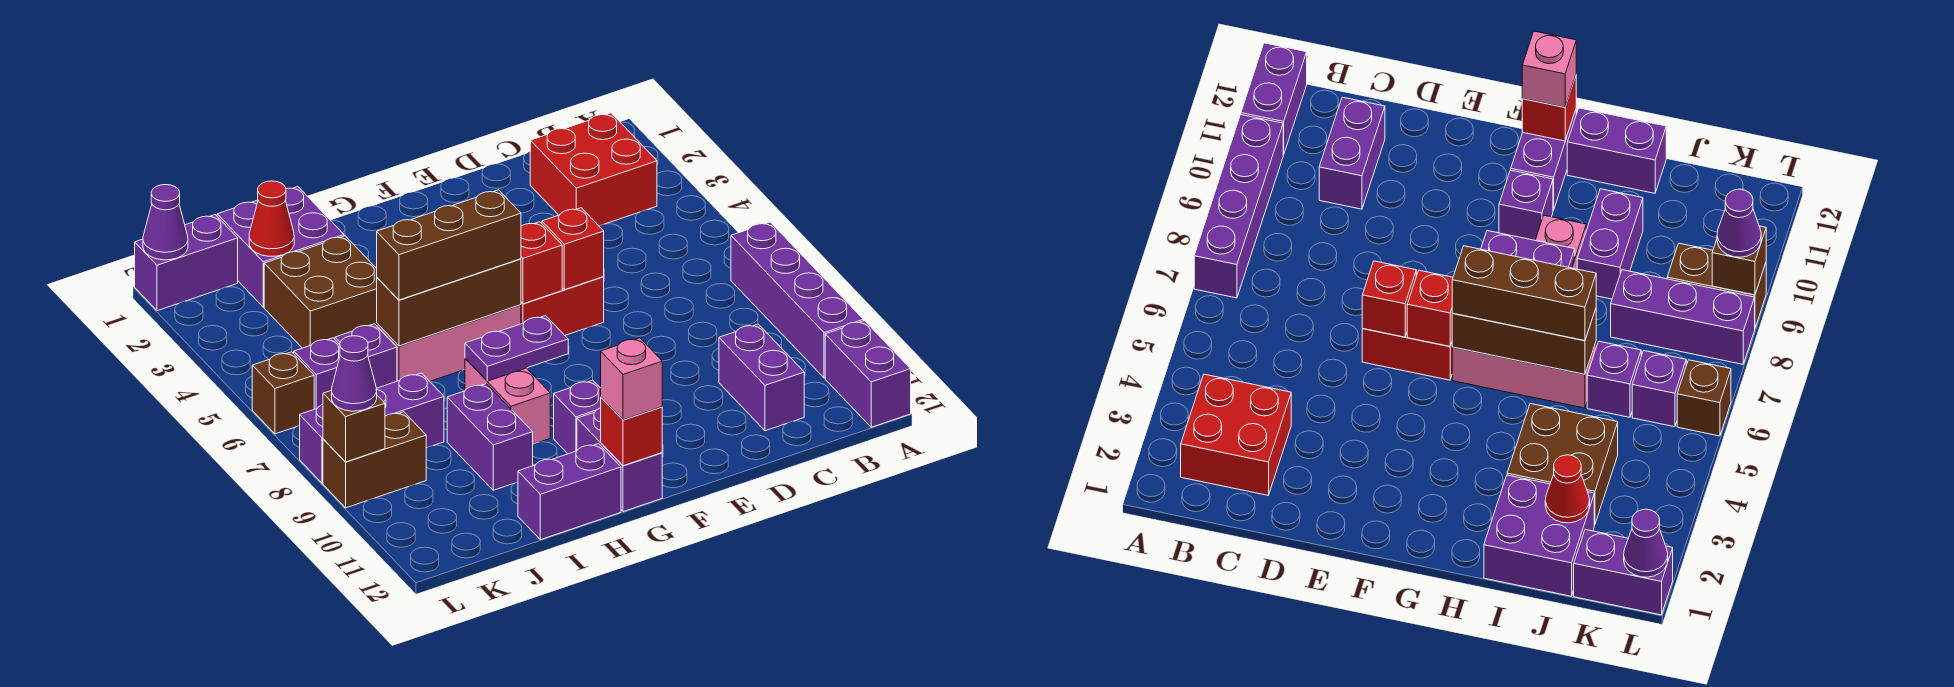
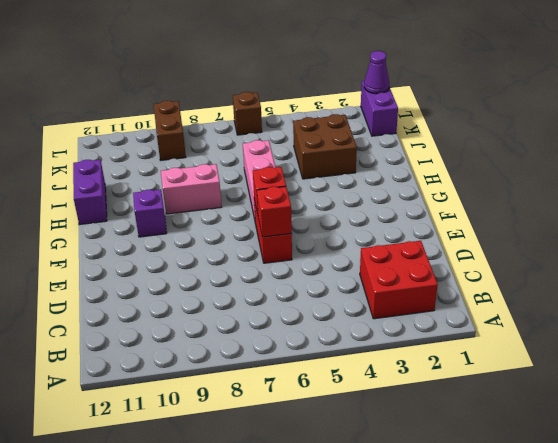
none -> purple 1x4 brick [731,222,863,378]
none -> purple 1x2 brick [825,321,911,427]
none -> purple 1x2 brick [719,324,804,431]
none -> purple 1x2 brick [577,408,662,512]

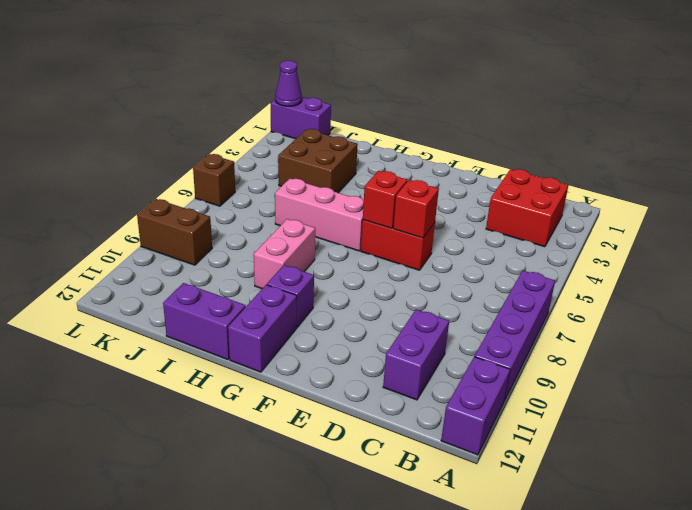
none -> purple 2x2 brick [217,187,344,307]
none -> purple 1x2 brick [447,384,533,490]
none -> purple 1x1 brick [335,324,397,388]
none -> purple 1x3 brick [300,373,444,483]

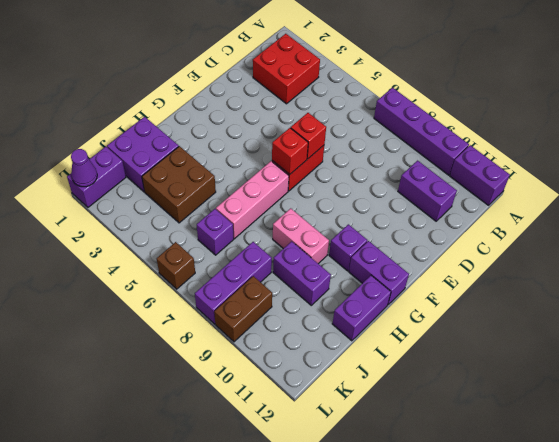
none -> purple 1x1 brick [294,338,340,409]
none -> brown 1x3 brick [377,259,521,346]
none -> purple 1x2 plate [465,316,568,381]
none -> red 1x1 brick [601,397,662,466]

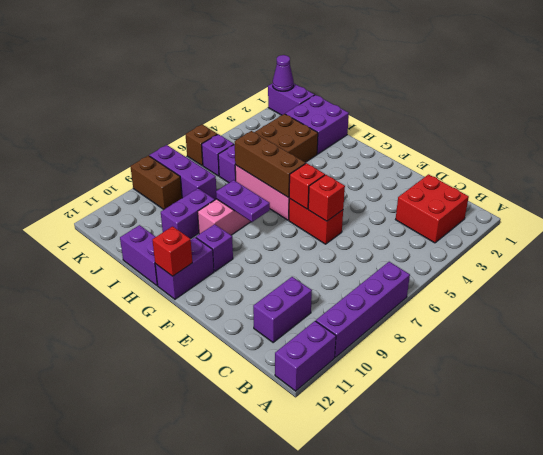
none -> red 1x1 cone [249,181,294,256]
none -> brown 1x1 brick [323,390,385,462]
none -> brown 1x3 brick [377,190,521,300]
none -> pink 1x1 brick [601,338,662,420]

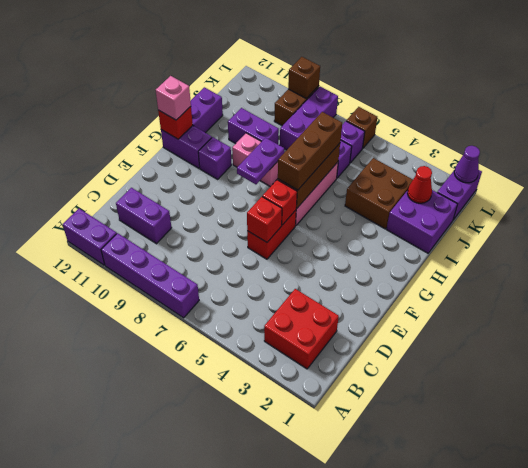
none -> purple 1x1 cone [332,336,377,411]

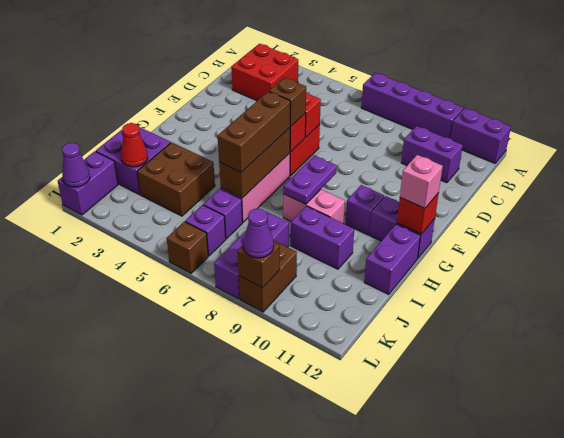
brown 1x1 brick [269,77,306,126] -> none

